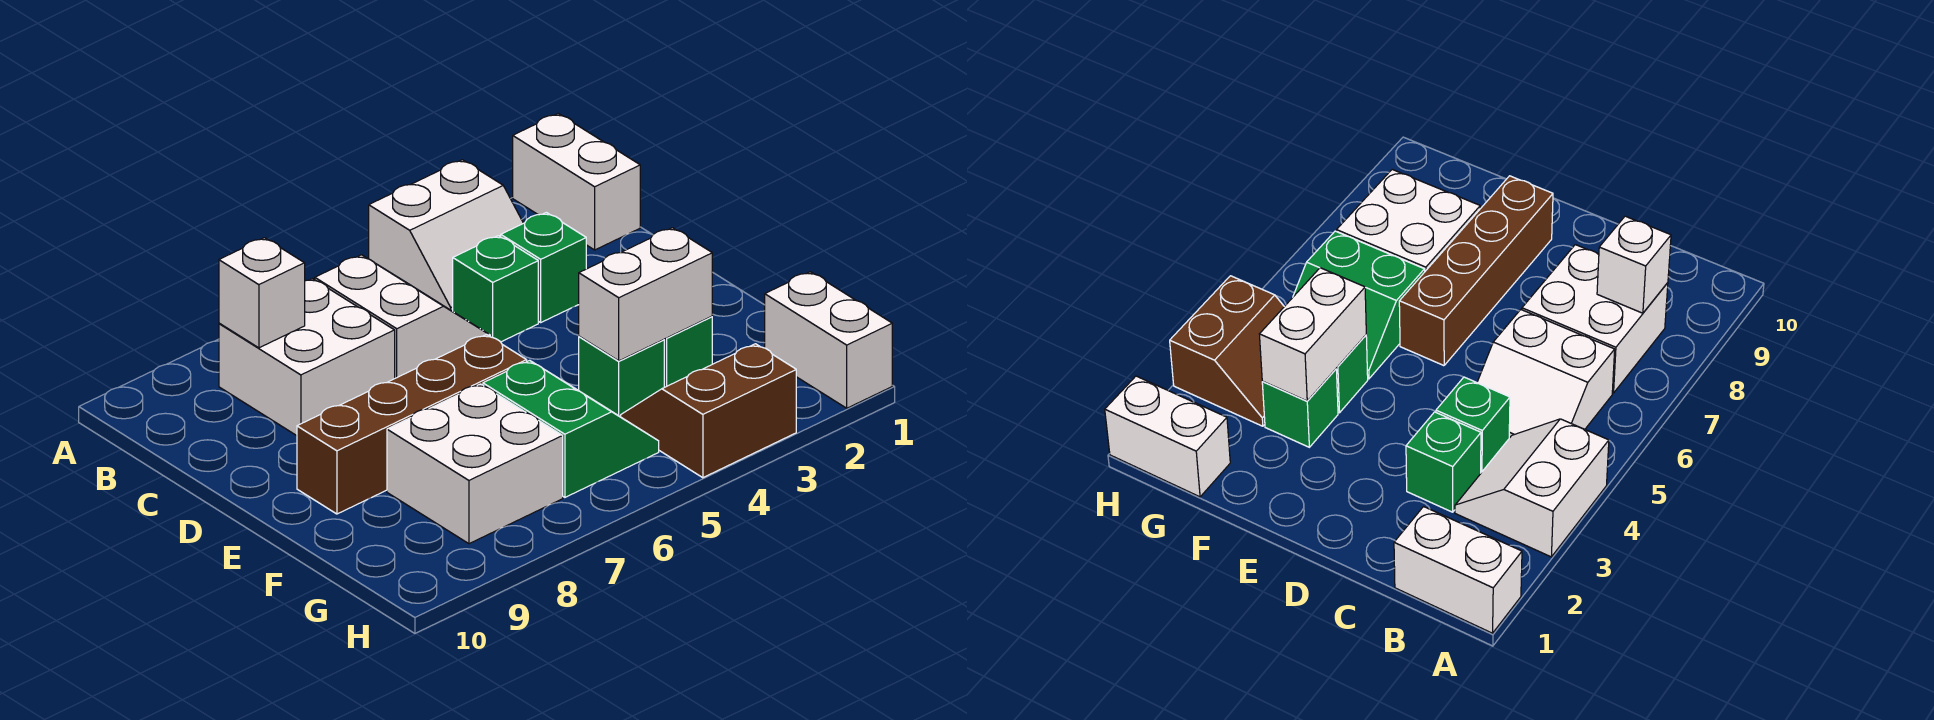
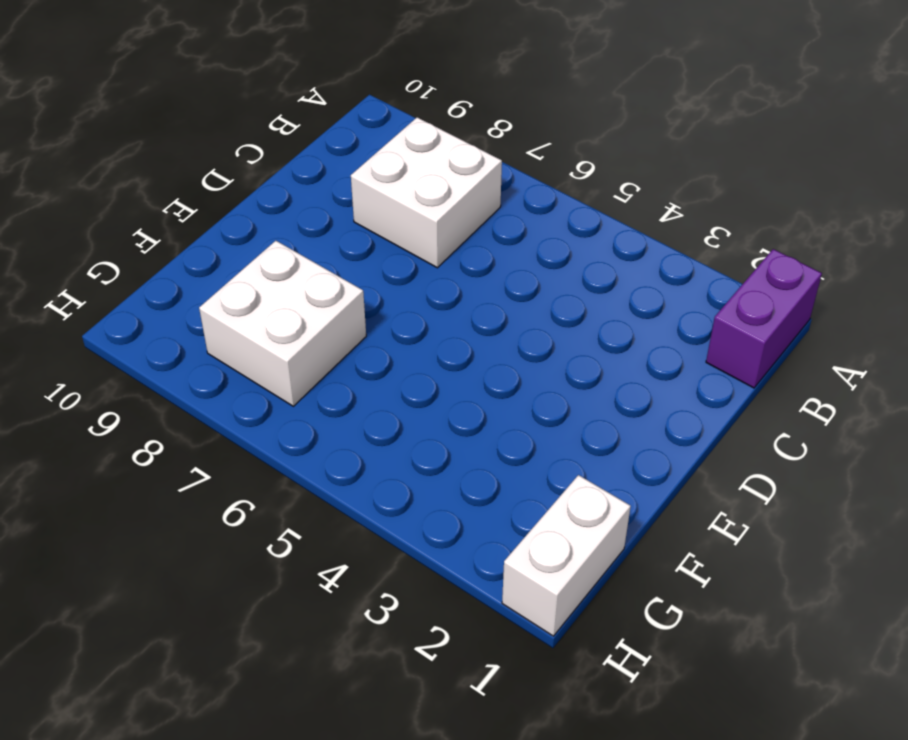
purple 1x2 brick [706,249,822,388] -> white 1x2 brick [513,114,640,250]
none -> white 2x2 slope [369,160,523,311]
none -> white 2x2 slope [315,255,490,378]
none -> green 1x1 brick [501,213,586,322]

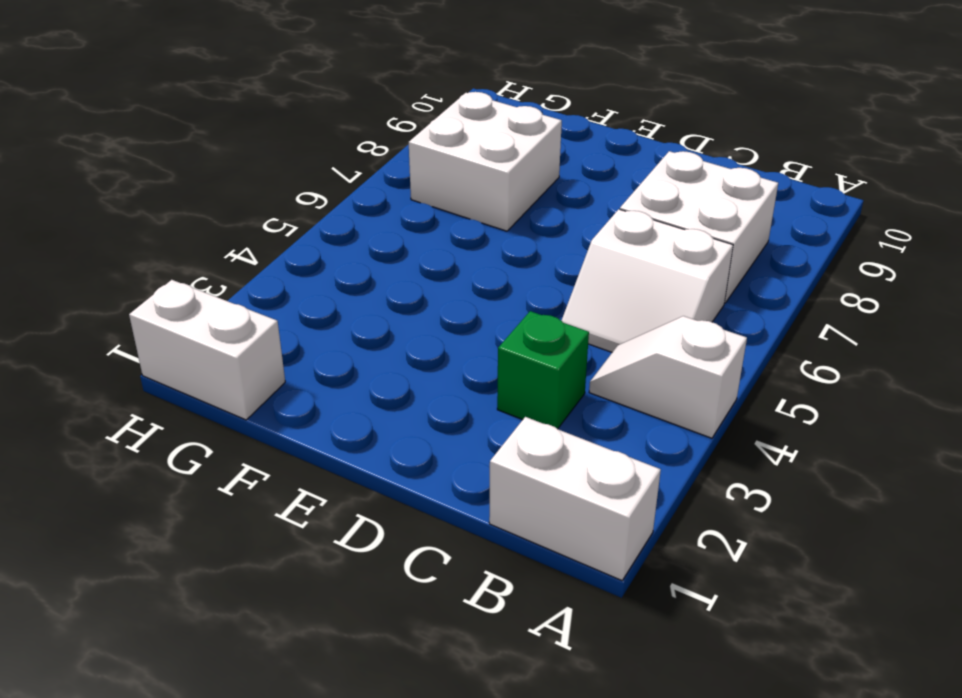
white 1x2 slope [589,316,747,438] -> white 2x2 slope [369,160,523,311]
none -> green 1x1 brick [453,236,538,342]
none -> brown 1x4 brick [297,335,527,514]
none -> green 1x1 brick [664,316,712,387]

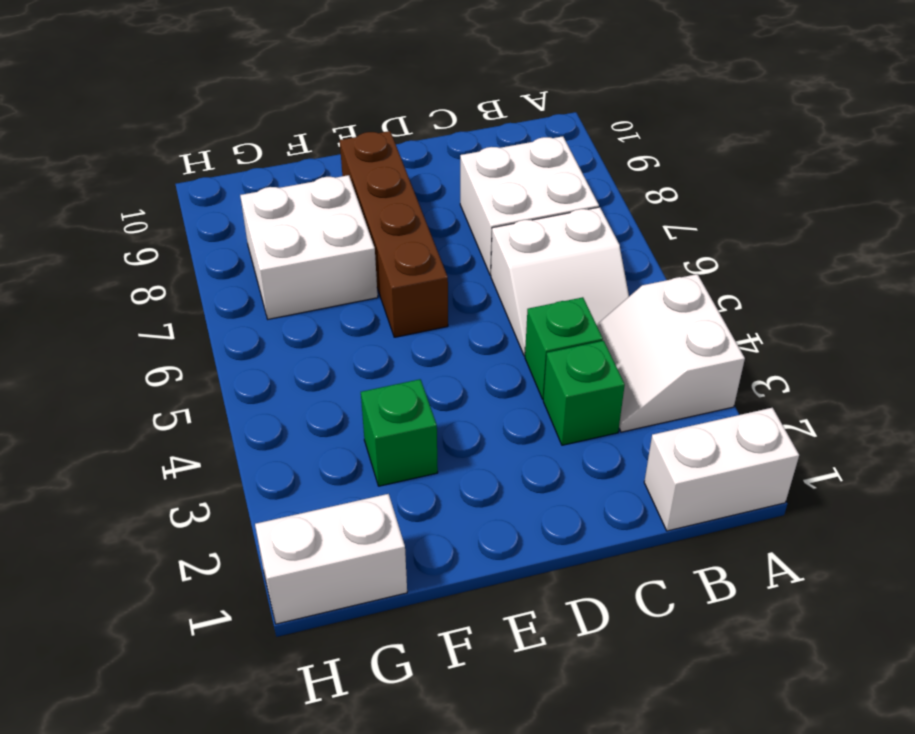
none -> green 1x1 brick [579,336,664,417]
none -> green 2x2 slope [483,360,659,497]
none -> brown 2x2 slope [621,344,796,478]

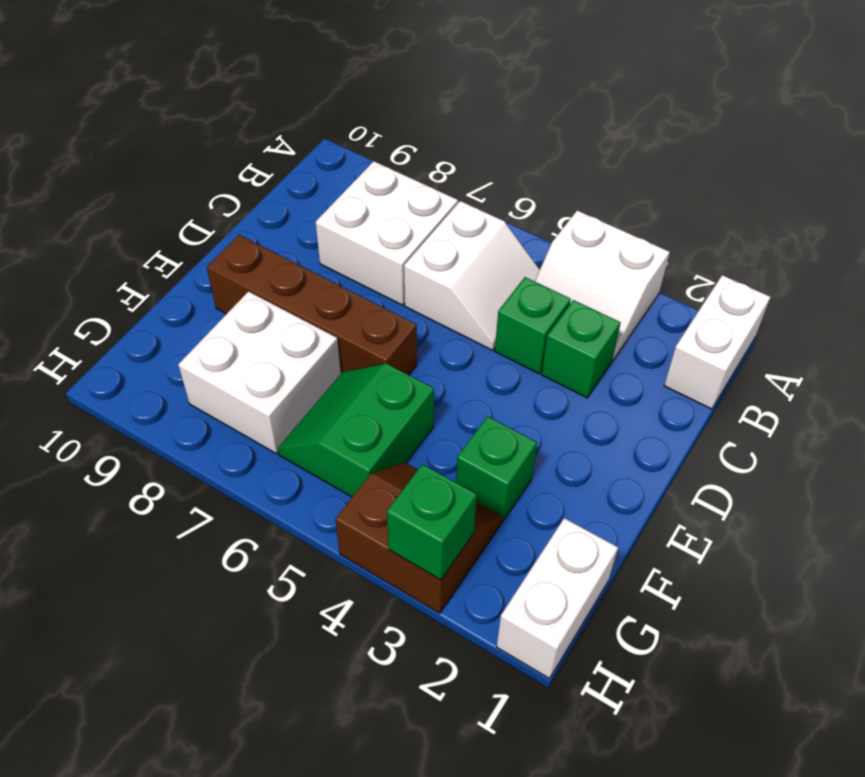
green 2x2 slope [278,363,434,497] -> green 2x2 slope turned to [483,360,659,497]
green 1x1 brick [387,464,477,580] -> green 1x1 brick moved to [579,336,664,417]
none -> white 1x1 brick [219,238,305,348]
none -> white 1x2 brick [579,228,712,361]

